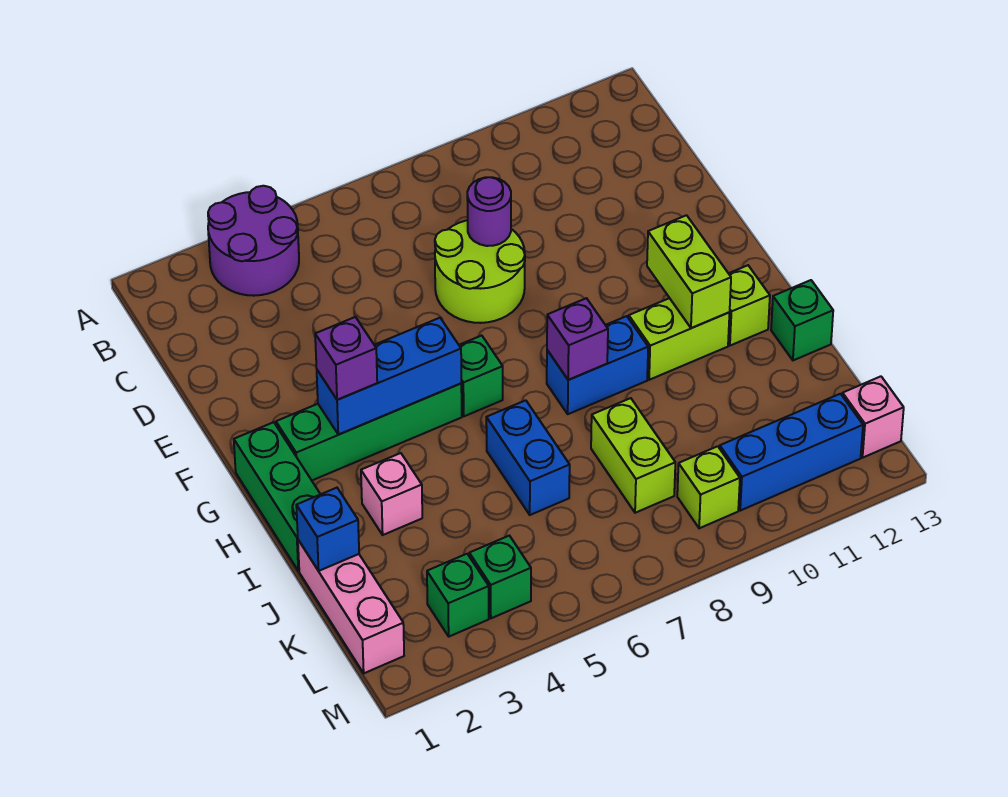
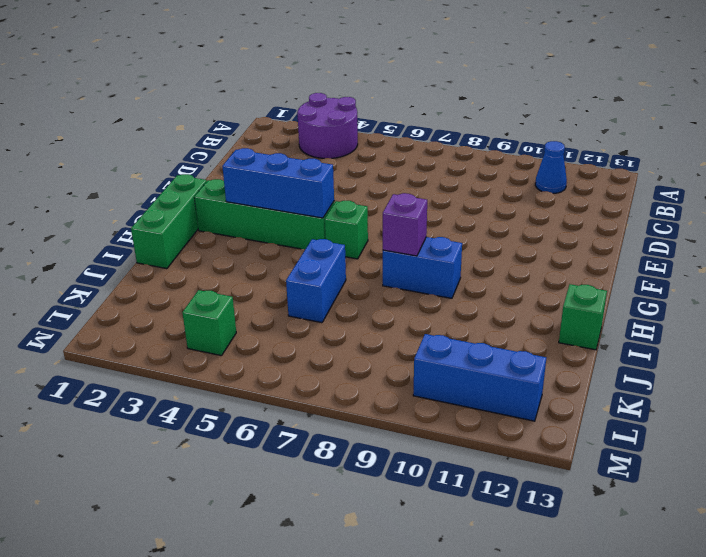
blue 1x1 cone [535,141,567,193] -> none
none -> lime 2x2 round brick [435,220,525,323]
none -> lime 1x2 brick [629,298,729,380]
none -> lime 1x1 brick [728,265,770,346]

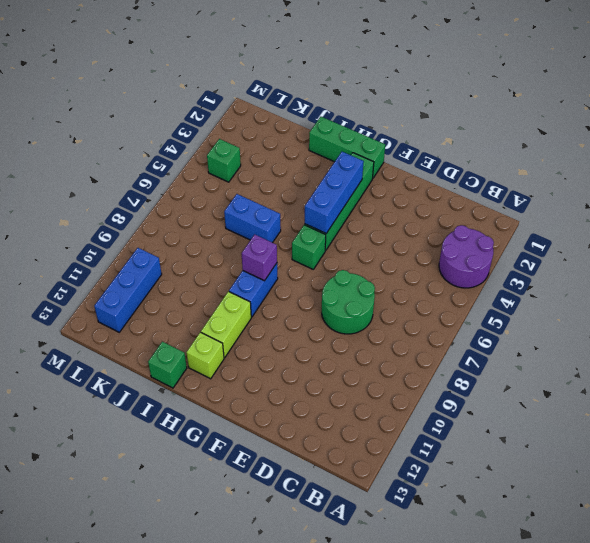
green 2x2 round brick [322,270,375,334] -> lime 2x2 round brick [435,220,525,323]
none -> pink 1x1 brick [361,453,422,535]
none -> pink 1x3 brick [298,540,404,673]
none -> lime 1x2 brick [591,398,675,513]

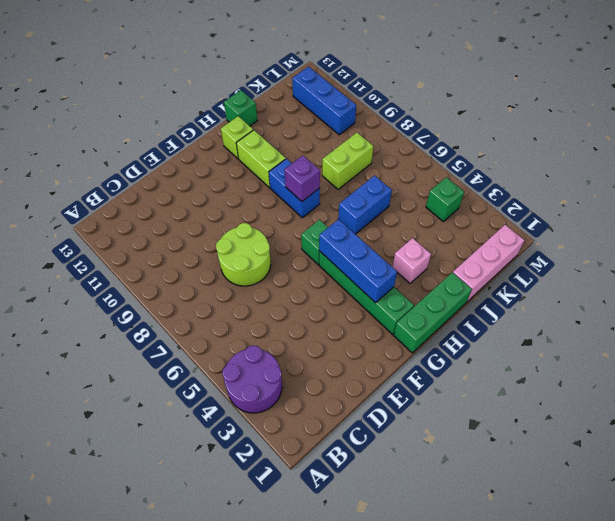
none -> green 1x1 brick [427,554,489,636]
none -> lime 1x1 brick [677,446,740,528]
none -> pink 1x1 brick [842,376,904,458]

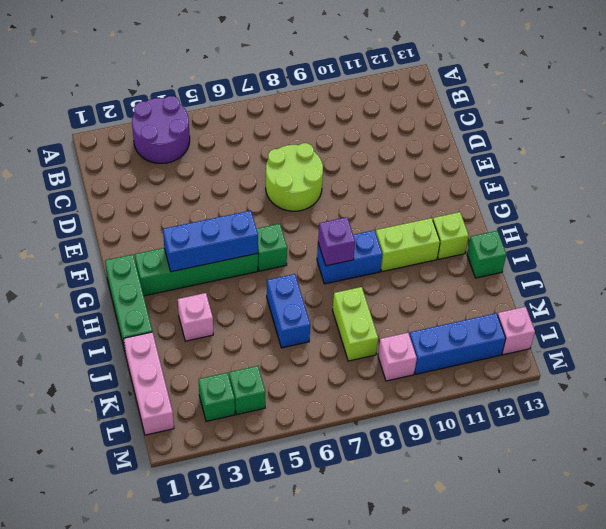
pink 1x1 brick [378,333,417,381] -> lime 1x1 brick [677,446,740,528]
none -> purple 1x1 round brick [467,177,511,246]
none -> lime 1x2 brick [647,215,731,328]
none -> blue 1x1 brick [296,488,359,571]

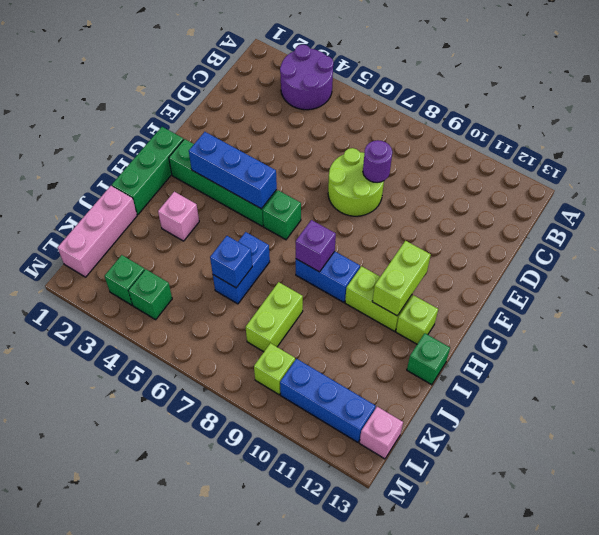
blue 1x1 brick [210,236,252,288] -> blue 1x1 brick moved to [296,488,359,571]
none -> purple 1x1 brick [315,317,377,400]

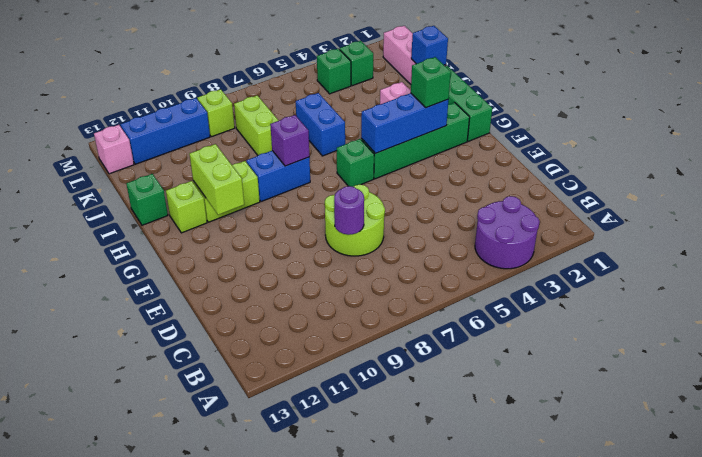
green 1x1 brick [411,57,451,108] -> purple 1x1 brick [315,317,377,400]

